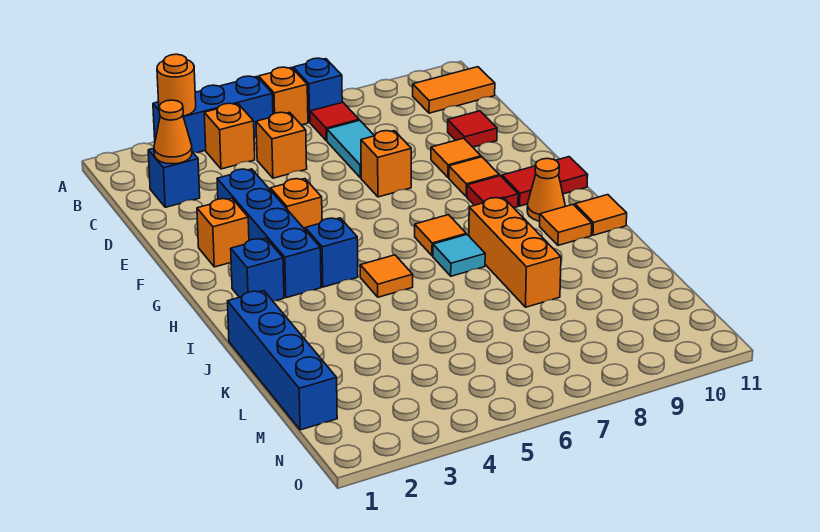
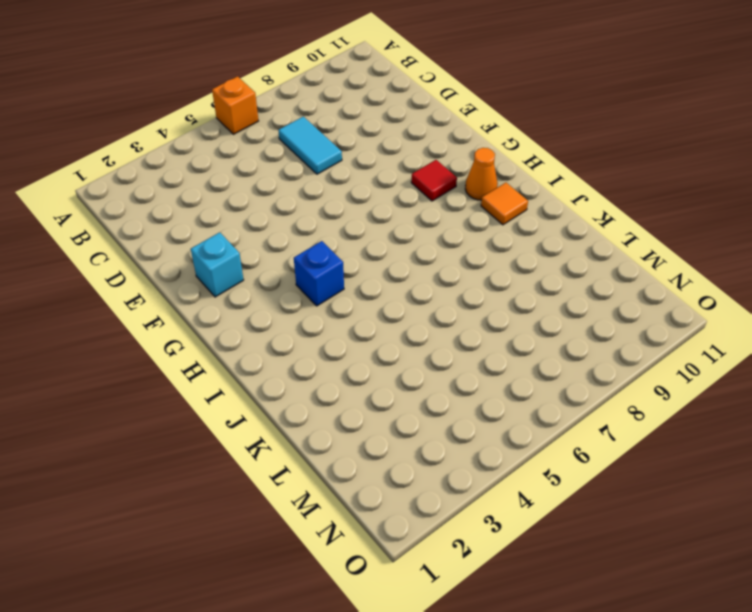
cyan 1x1 brick [191,232,244,297] -> orange 1x1 brick [197,198,249,267]
none -> blue 1x3 brick [153,76,273,153]
none -> blue 1x1 brick [293,58,342,122]
none -> orange 1x1 brick [204,103,255,169]
none -> red 1x1 tile [310,102,359,141]

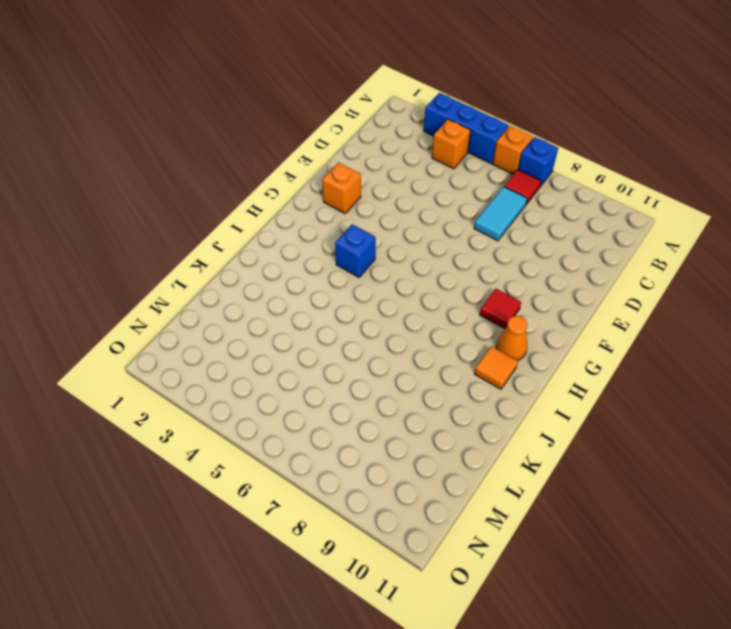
none -> orange 1x2 tile [413,67,495,113]
none -> blue 1x1 brick [148,148,200,207]
none -> orange 1x1 brick [256,112,307,178]
none -> red 1x1 tile [448,111,497,147]

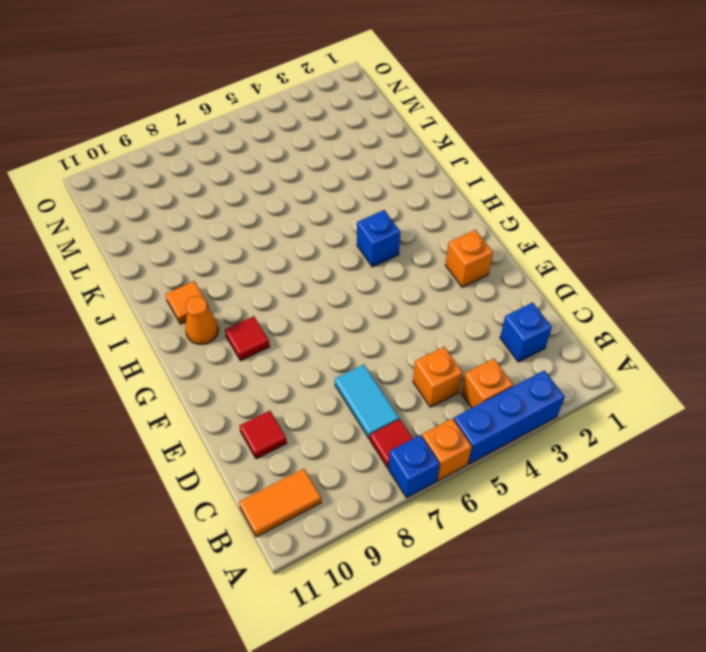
none -> blue 1x4 brick [217,169,321,298]
none -> orange 1x1 brick [361,131,411,197]
none -> orange 1x1 tile [431,138,481,178]
none -> orange 1x1 brick [271,179,322,229]

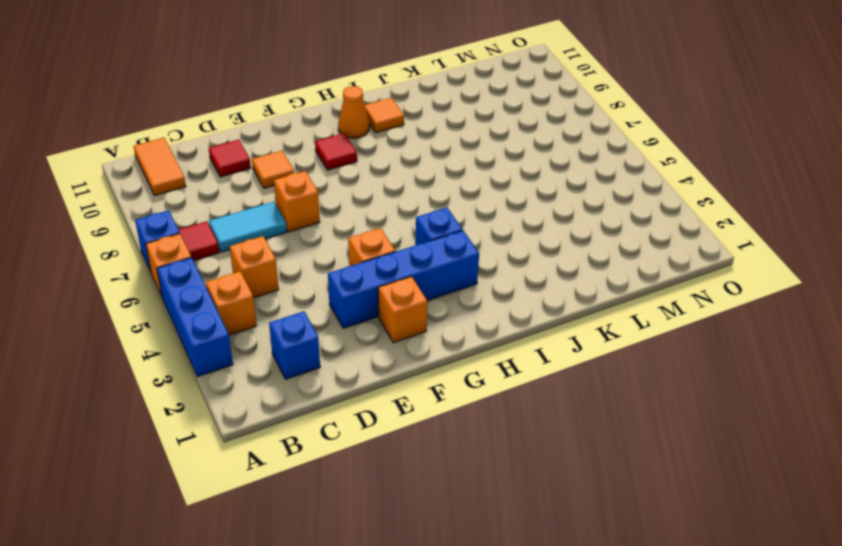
none -> orange 1x1 tile [449,157,500,197]
none -> red 1x2 tile [502,157,588,206]
none -> blue 1x1 brick [231,239,284,301]
none -> orange 1x1 tile [415,215,466,256]

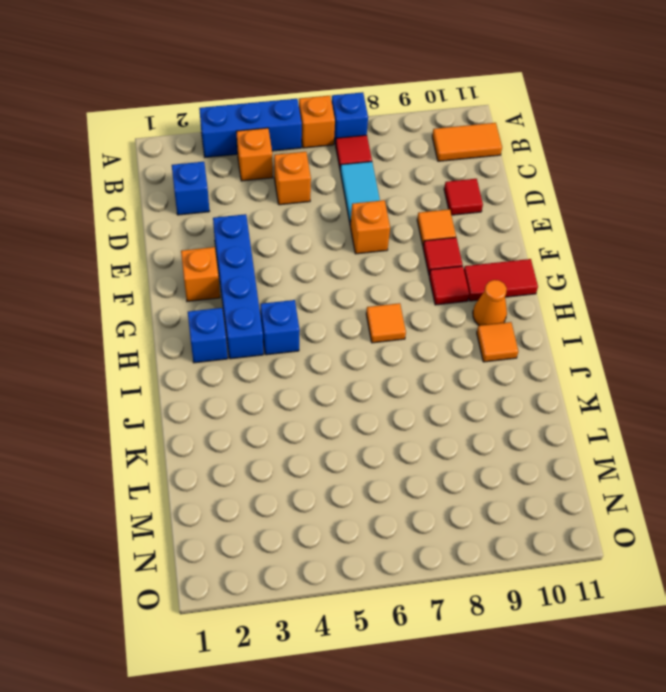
red 1x1 tile [423,237,463,275] -> orange 1x1 tile [449,157,500,197]
none -> orange 1x1 brick [271,179,322,229]
none -> orange 1x1 tile [360,255,413,297]
none -> cyan 1x1 tile [433,234,485,276]
none -> orange 1x3 brick [469,197,561,307]

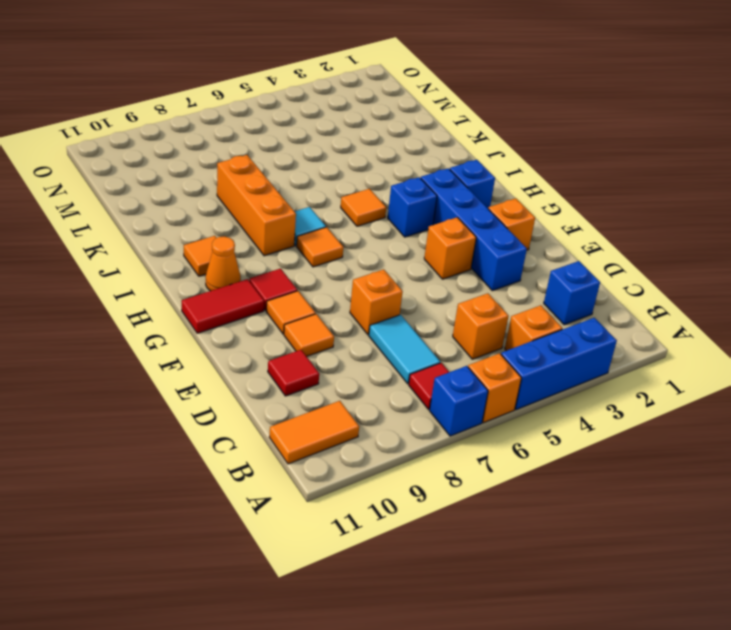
none -> orange 1x1 tile [575,195,627,235]
none -> blue 1x4 brick [228,291,337,430]
none -> orange 1x1 round brick [157,54,196,116]
none -> orange 1x1 cone [154,100,192,164]

